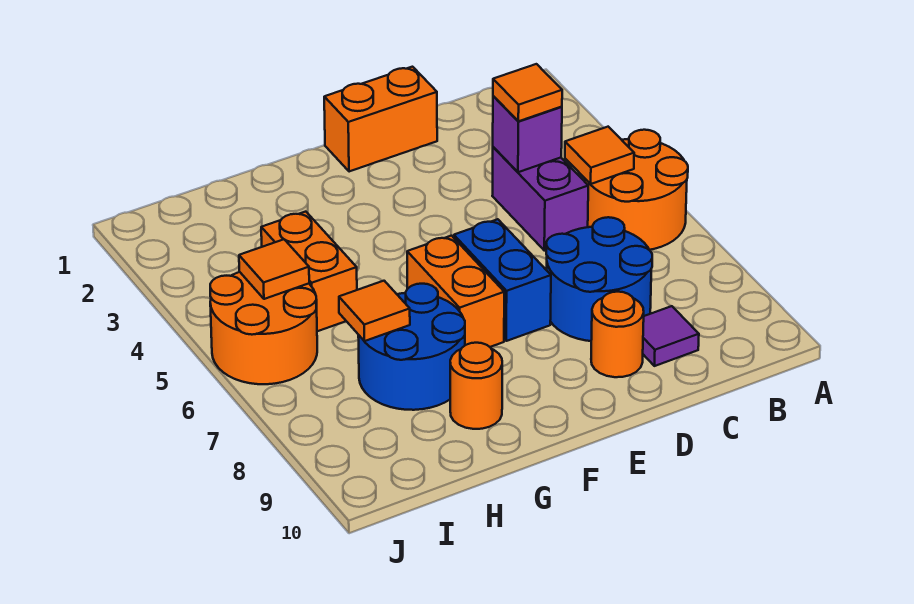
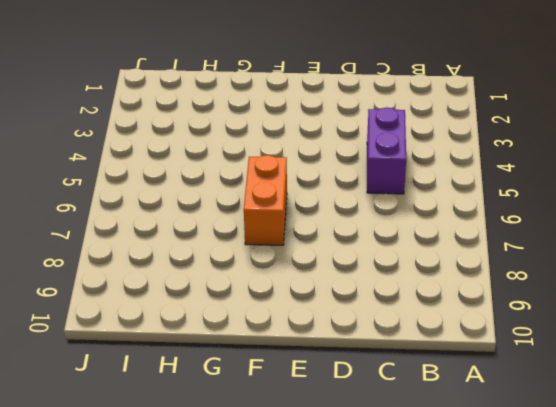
none -> orange 2x2 round brick [584,130,688,250]
none -> blue 2x2 round brick [546,217,652,341]
none -> purple 1x1 tile [643,306,699,366]

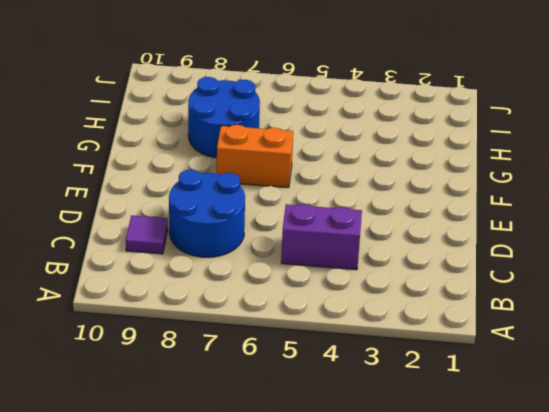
none -> orange 2x2 round brick [584,130,688,250]
none -> orange 1x2 brick [324,67,437,172]
none -> orange 1x1 round brick [591,292,644,377]

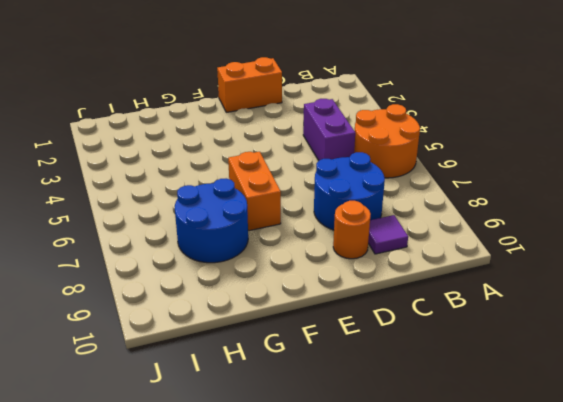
none -> blue 1x2 brick [454,219,551,341]
none -> orange 1x1 round brick [450,343,502,429]
none -> orange 1x2 brick [261,212,357,331]

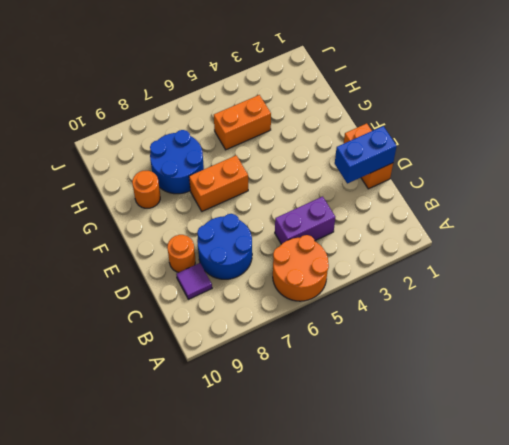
blue 1x2 brick [335,126,397,183] -> blue 1x2 brick moved to [454,219,551,341]
none -> orange 2x2 round brick [210,272,317,384]
none -> orange 1x1 tile [565,127,634,184]
none -> purple 1x1 brick [493,96,562,172]

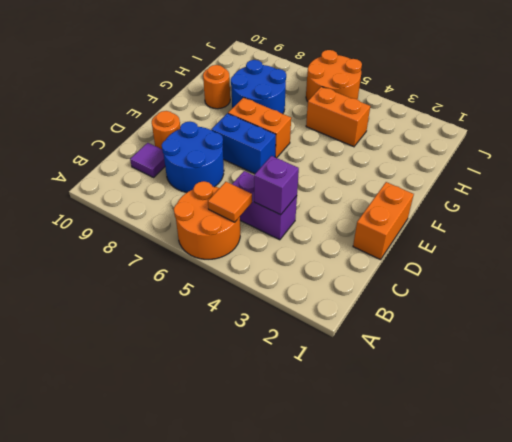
none -> orange 1x1 tile [339,281,410,341]
none -> orange 1x1 tile [239,239,309,299]
none -> orange 1x1 tile [493,64,562,121]

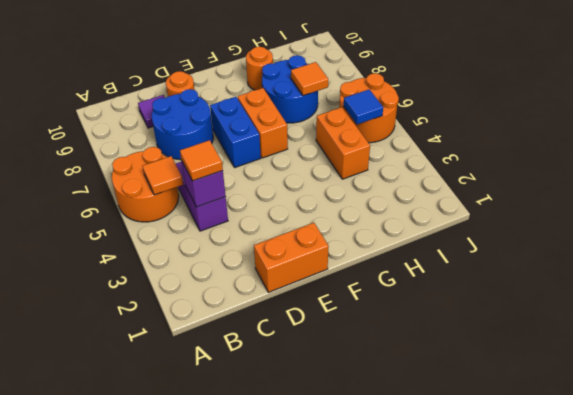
blue 1x1 tile [344,89,383,124] -> orange 1x1 tile [239,239,309,299]

